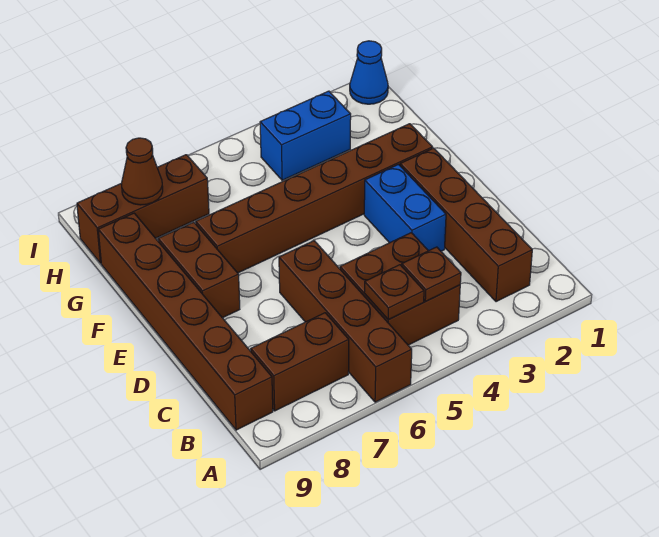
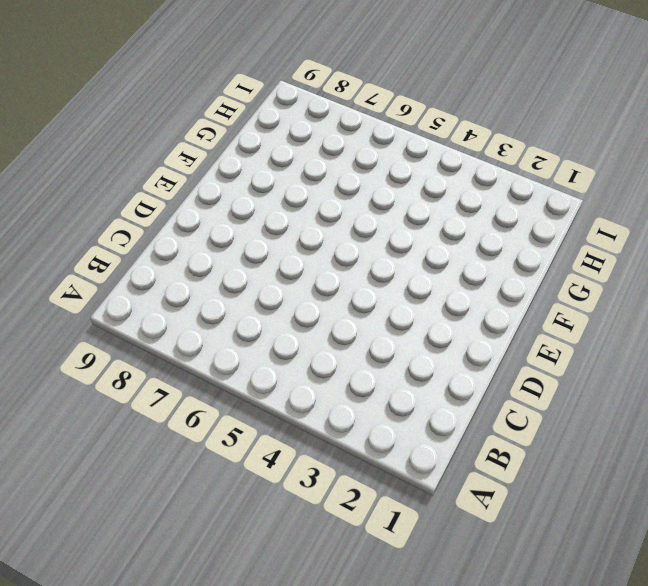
none -> brown 1x4 brick [279,241,412,402]
none -> brown 1x4 brick [400,148,532,302]
none -> brown 2x2 brick [340,233,460,345]

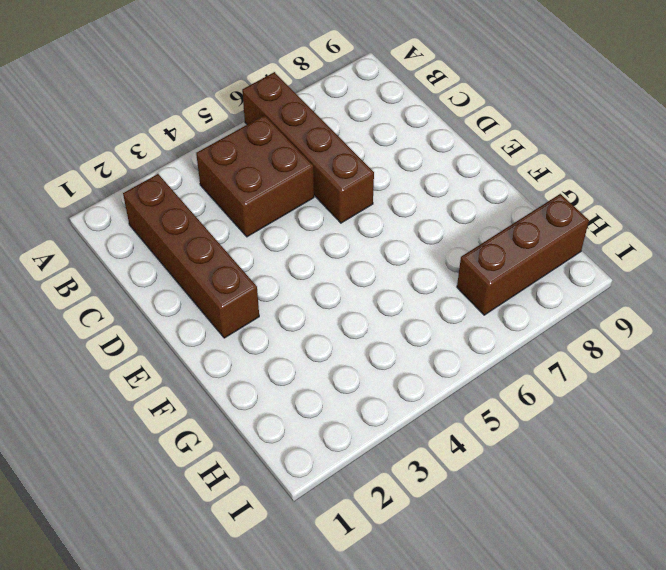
none -> brown 1x2 brick [251,313,349,411]
none -> brown 1x6 brick [98,213,273,430]
none -> blue 1x2 brick [364,165,446,251]

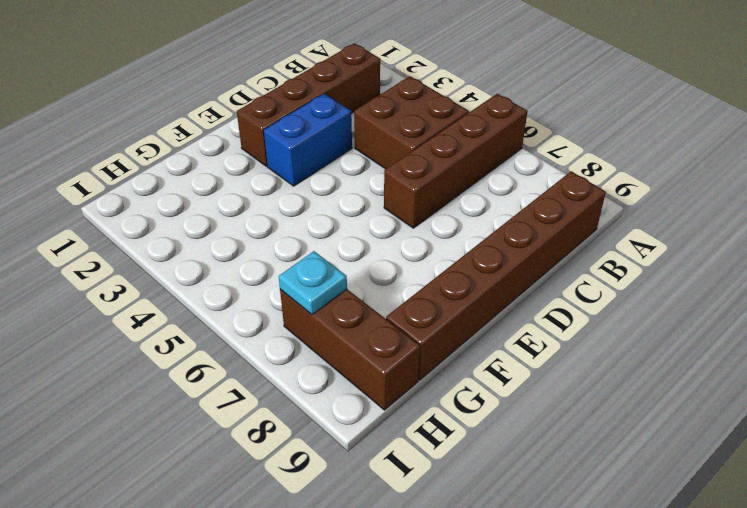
cyan 1x1 plate [279,251,347,315] -> none
none -> brown 1x2 brick [251,313,349,411]
none -> brown 1x2 brick [158,222,240,318]
none -> brown 1x6 brick [196,124,433,273]

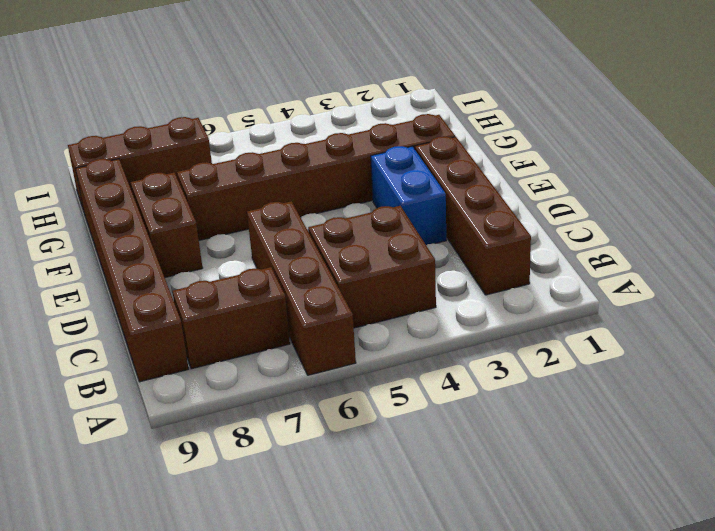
none -> blue 1x2 brick [260,91,351,180]
none -> blue 1x1 cone [350,41,388,104]
none -> brown 1x1 plate [402,247,461,301]

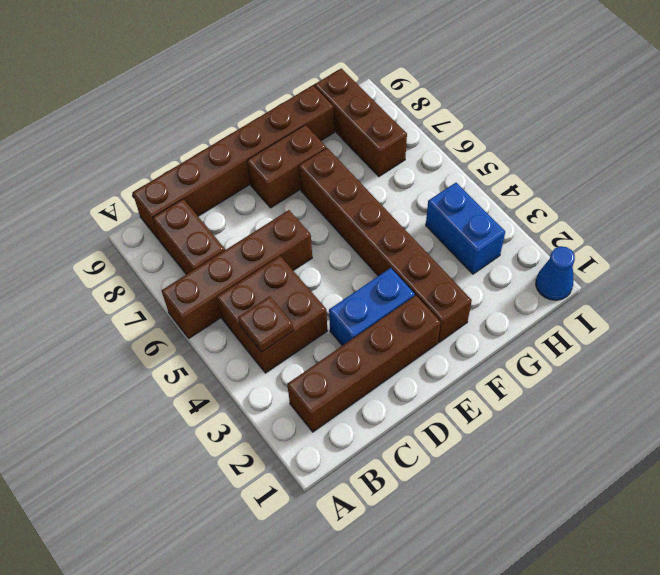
none -> brown 1x1 plate [364,265,424,320]
none -> brown 1x1 cone [121,138,163,205]

